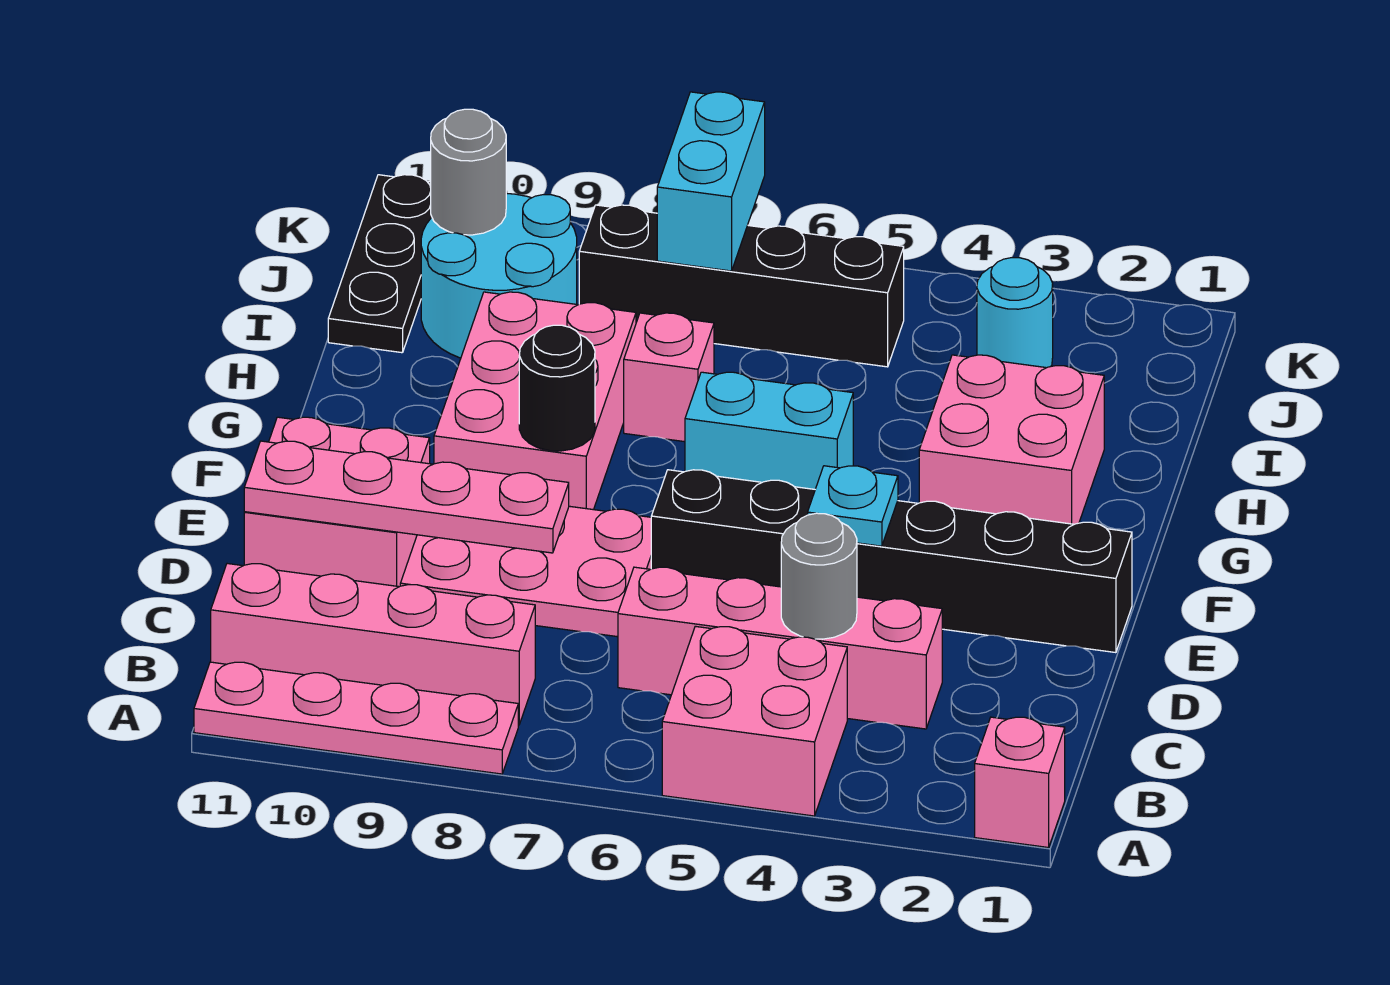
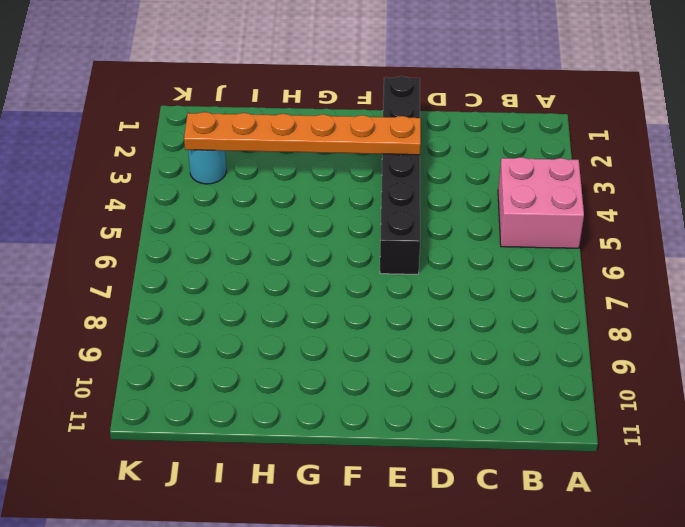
orange 1x6 plate [184,112,421,155] -> none
none -> pink 1x1 brick [975,717,1065,847]
none -> pink 1x4 plate [194,662,518,774]
none -> pink 1x4 brick [211,564,535,725]

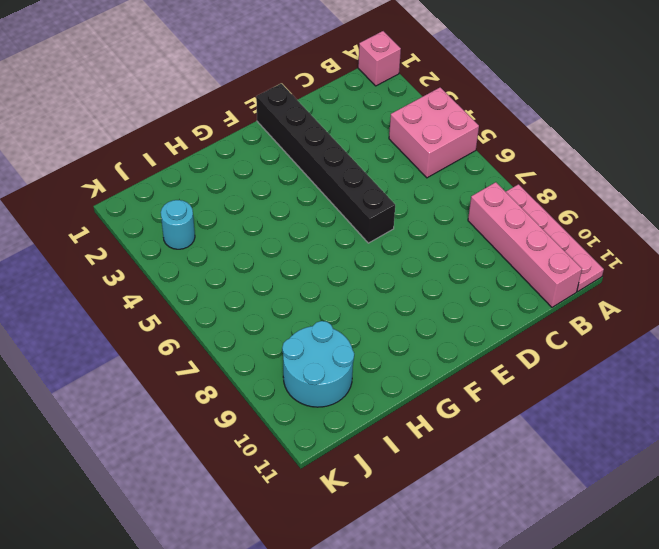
none -> pink 1x4 brick [618,567,942,729]
none -> pink 2x3 plate [400,506,651,637]
none -> pink 2x2 brick [244,417,430,587]

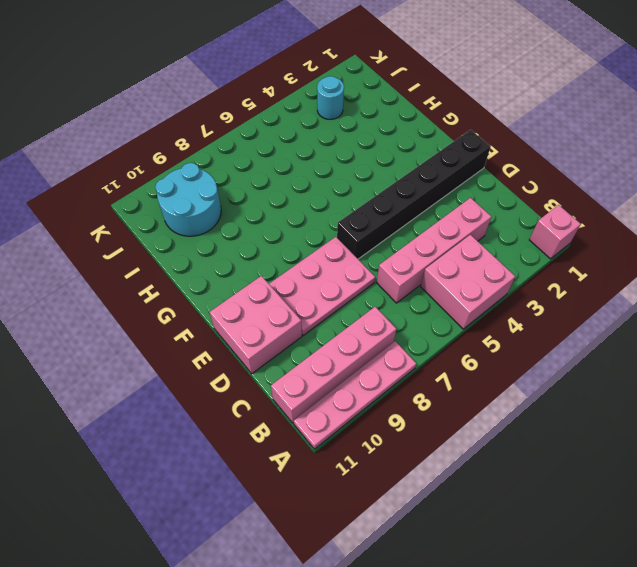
none -> pink 2x3 brick [434,292,636,510]
none -> pink 2x2 brick [919,355,1104,524]
none -> cyan 1x2 brick [685,372,853,489]

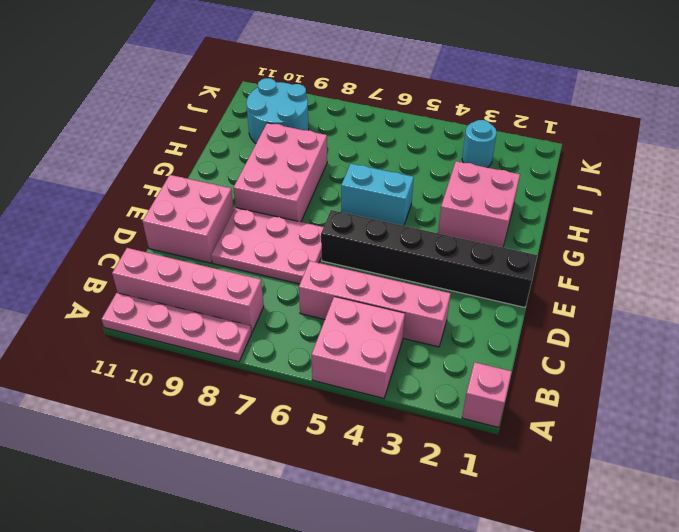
none -> pink 1x1 brick [624,313,714,442]
none -> black 1x3 plate [328,175,432,353]
none -> black 1x4 brick [579,205,904,367]

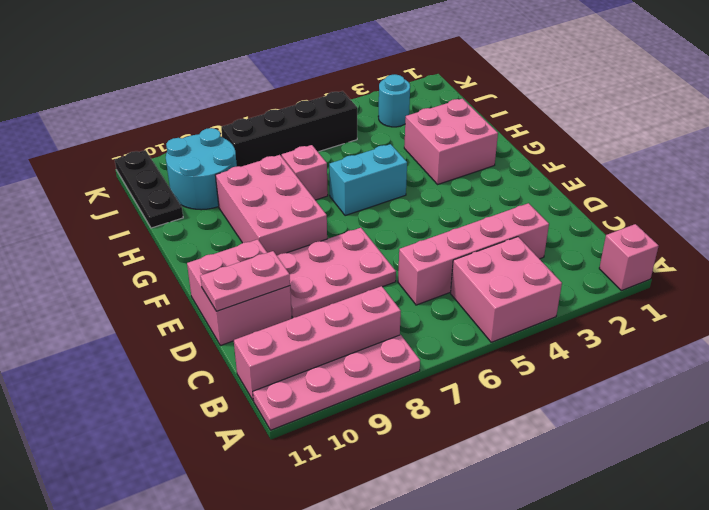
pink 1x2 plate [200,251,290,311] -> pink 1x4 plate [244,441,569,553]
none -> black 1x6 brick [651,470,1132,653]
none -> grey 1x1 round brick [781,513,857,639]
none -> cyan 1x1 plate [808,466,898,546]

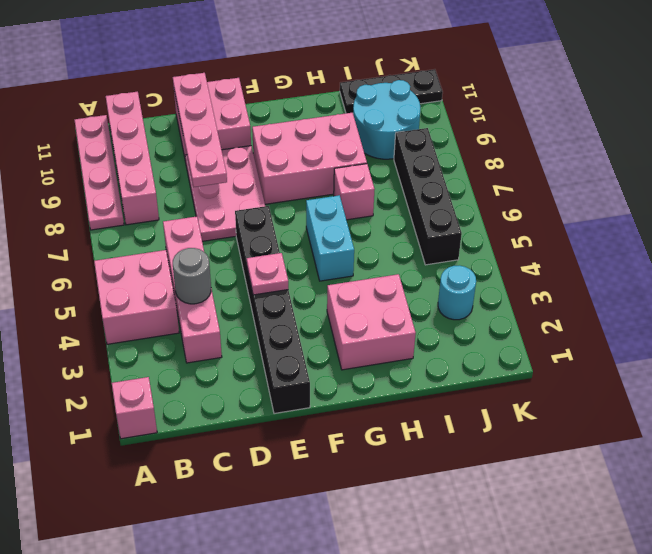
pink 1x1 plate [247,253,288,295] -> cyan 1x1 plate [808,466,898,546]
none -> black 1x1 round brick [519,325,595,451]
none -> cyan 1x2 brick [657,92,765,271]
none -> grey 1x1 round brick [431,109,506,235]

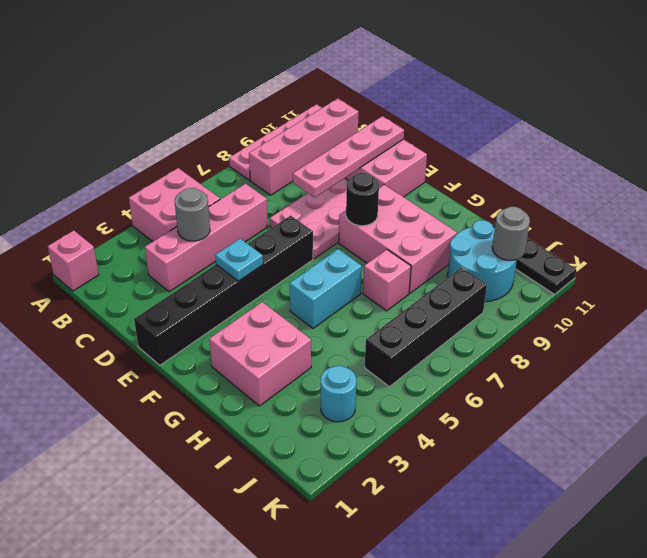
none -> cyan 1x2 brick [657,92,765,271]

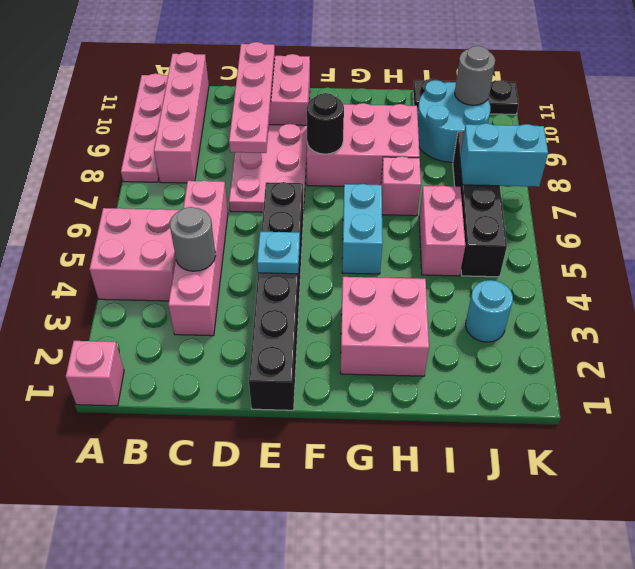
pink 1x2 brick [419,186,465,276] -> none

